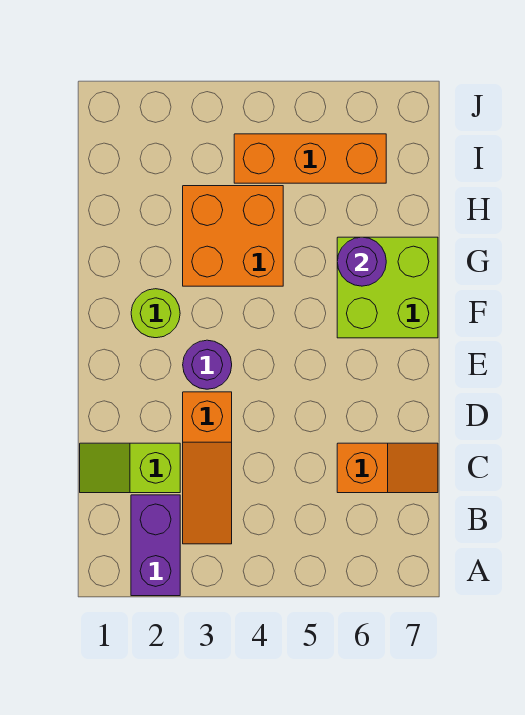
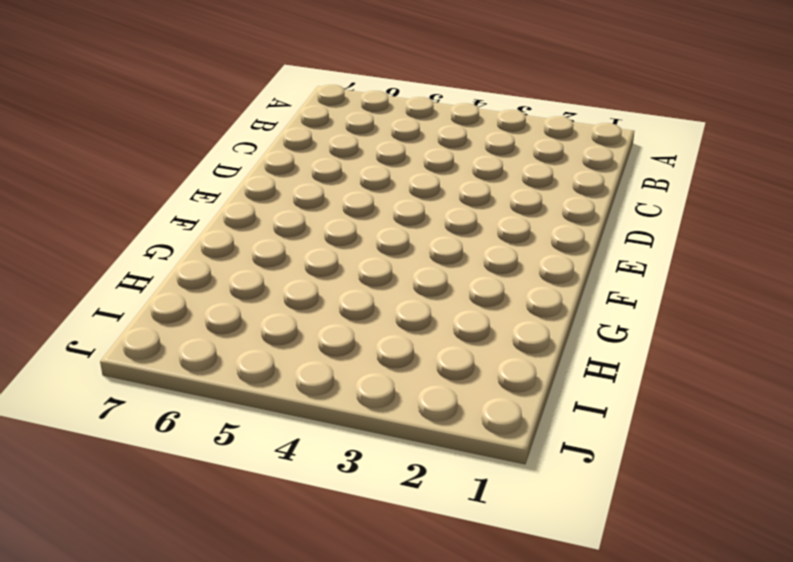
none -> purple 1x2 brick [131,495,180,596]
none -> orange 1x3 slope [183,392,232,544]

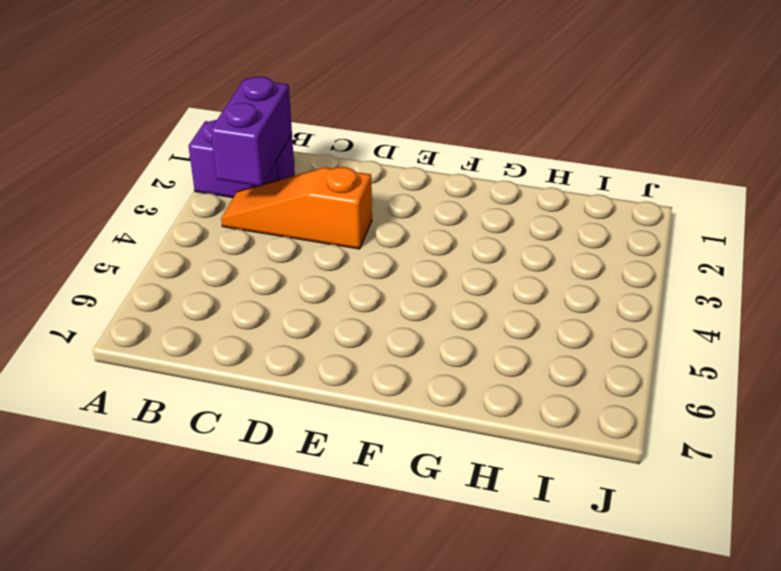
purple 1x2 brick [211,77,292,186] -> none
none -> lime 1x2 slope [80,443,180,493]
none -> orange 1x2 slope [337,443,438,493]

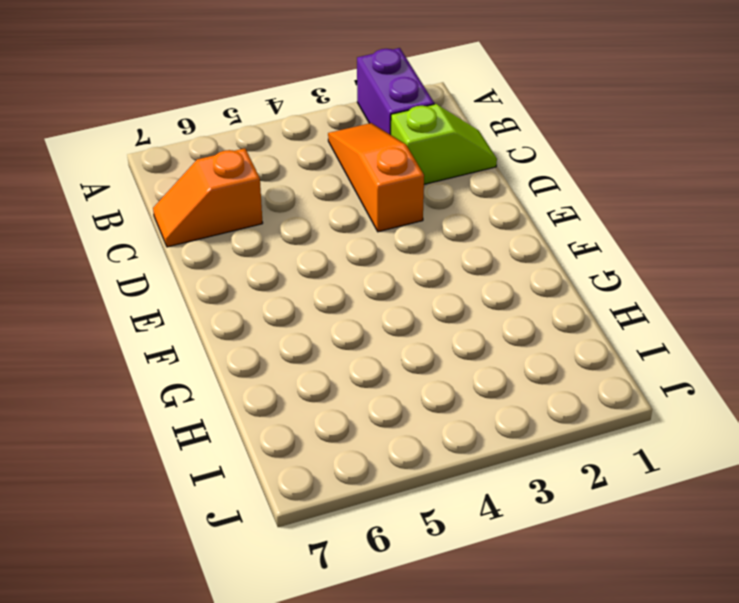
none -> purple 1x1 round brick [183,340,232,389]
none -> lime 1x1 round brick [131,289,180,338]

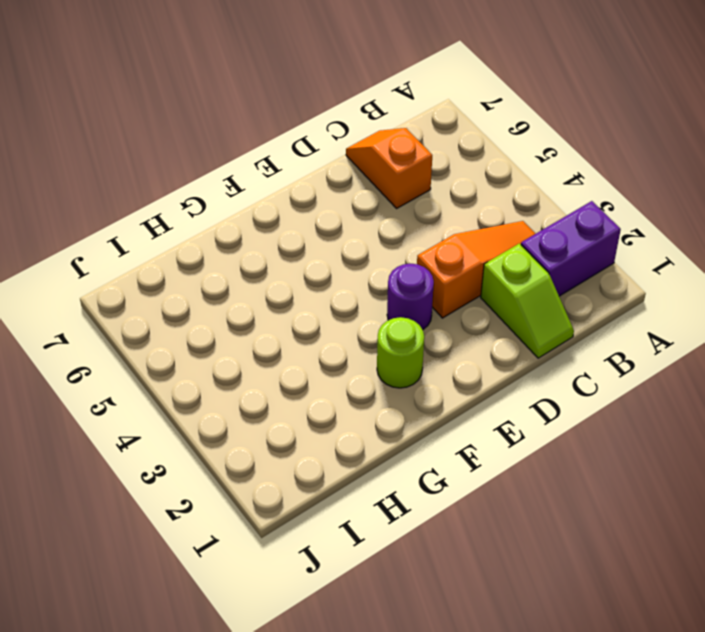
none -> lime 2x2 brick [337,237,438,338]
none -> orange 2x2 brick [183,186,283,286]

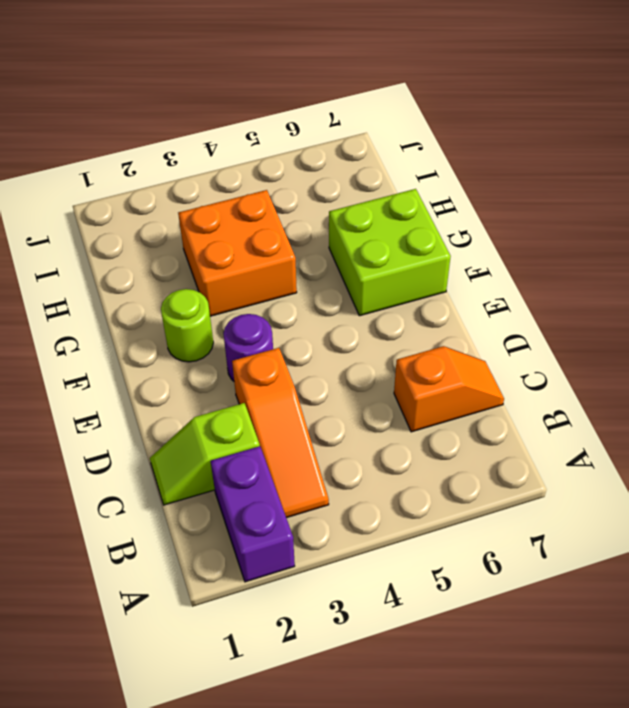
none -> orange 1x3 brick [234,134,386,183]
none -> purple 1x1 round brick [337,237,386,286]

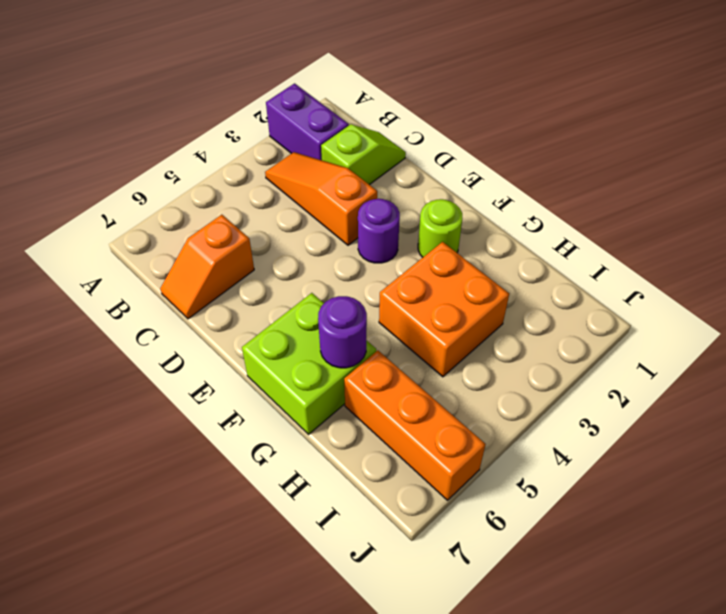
orange 1x3 brick [344,351,486,500] -> orange 1x3 brick turned to [234,134,386,183]

